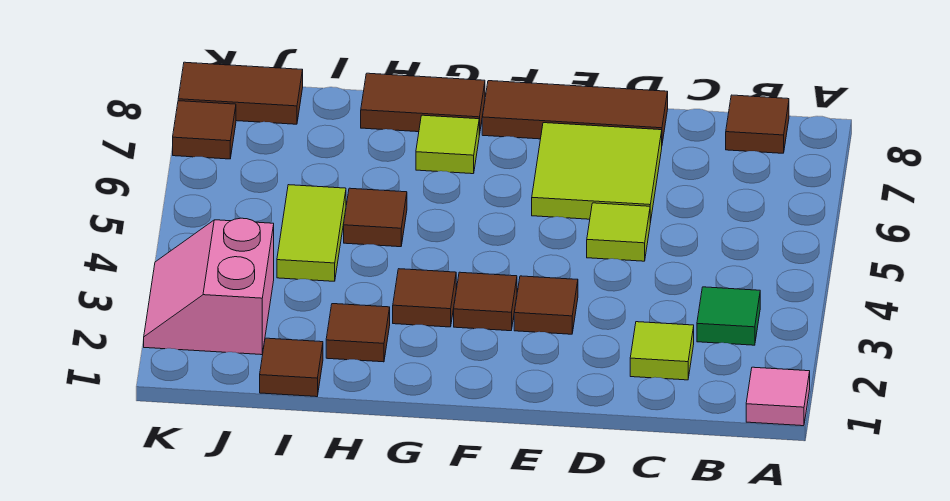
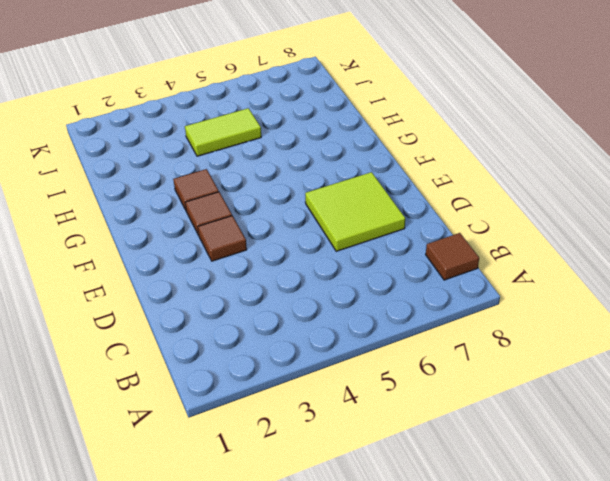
none -> pink 1x1 tile [746,367,810,426]
none -> green 1x1 tile [697,287,760,345]
none -> lime 1x1 tile [630,322,694,380]

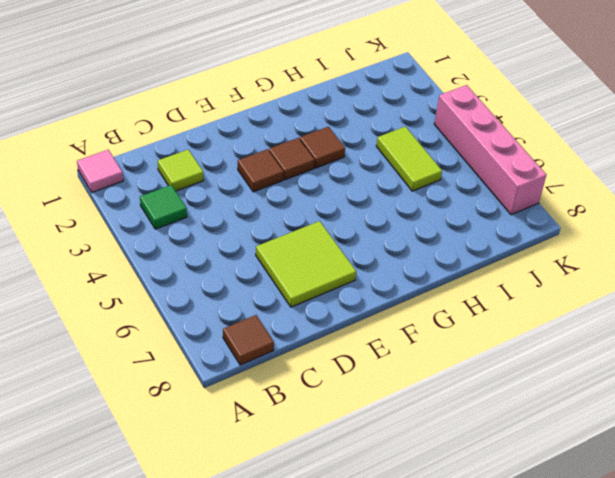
pink 1x4 brick [434,85,546,215] -> brown 1x1 tile [173,101,236,159]
none -> lime 1x1 tile [587,203,650,261]
none -> brown 1x3 tile [482,81,668,143]
none -> lime 1x1 tile [416,115,479,174]

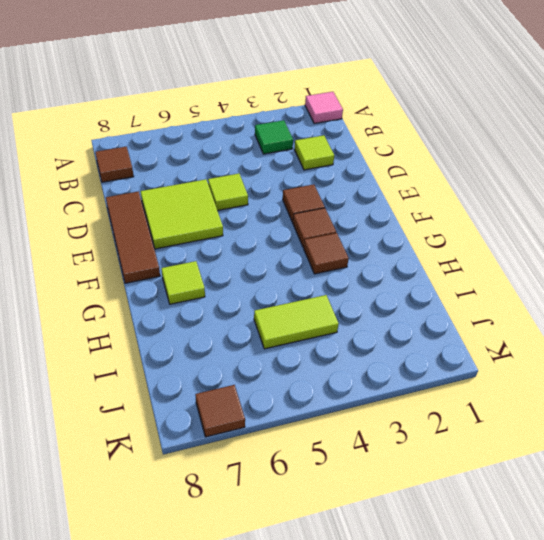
none -> brown 1x2 tile [361,73,485,135]
none -> brown 1x1 tile [326,304,390,362]
none -> brown 1x1 tile [344,188,407,247]

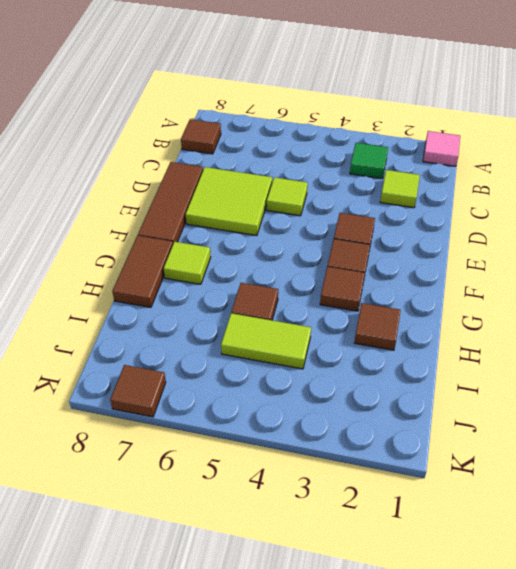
none -> brown 1x1 tile [260,338,323,397]
none -> pink 2x2 slope [144,218,274,355]
none -> brown 1x2 tile [178,62,303,124]

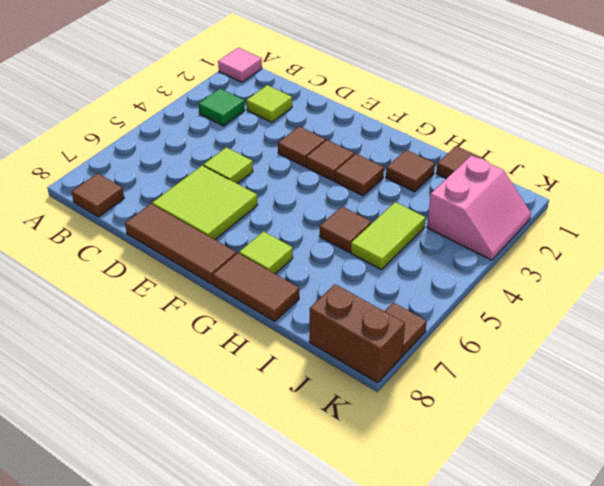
brown 1x2 brick [309,284,405,383] -> brown 1x2 tile [178,62,303,124]

